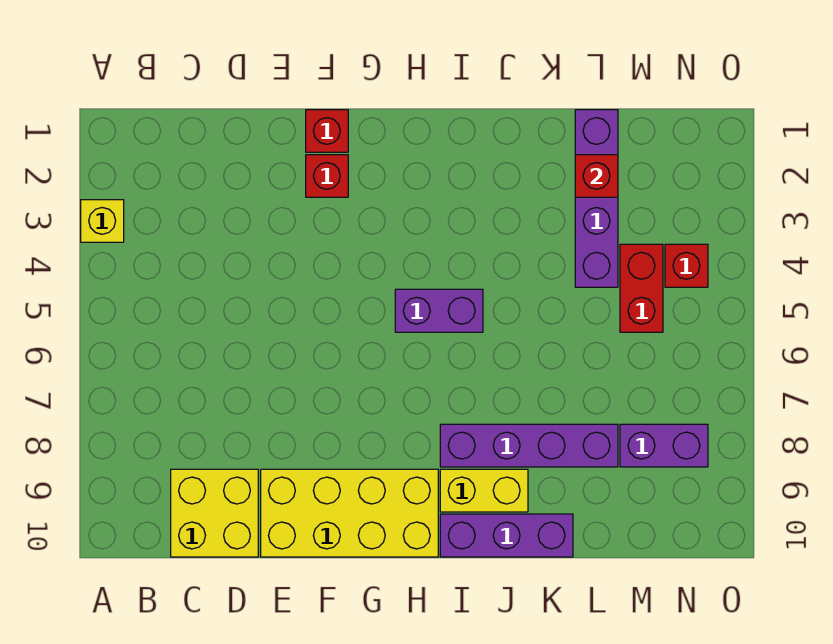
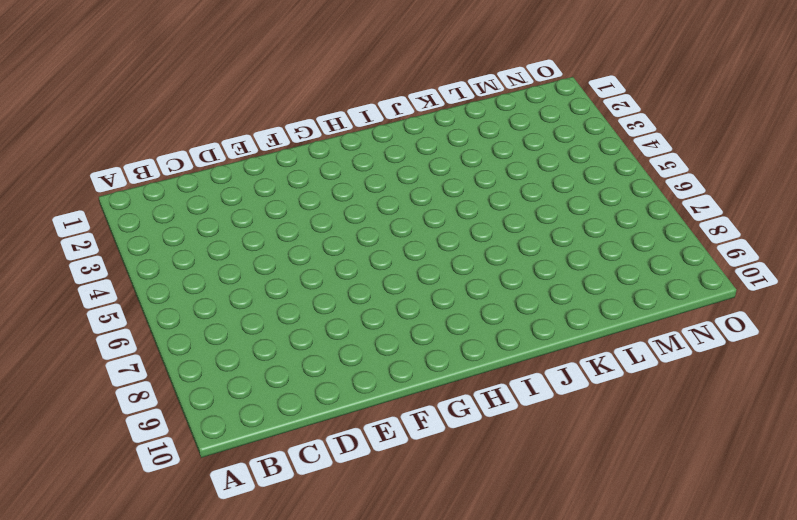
none -> yellow 1x1 brick [81,200,124,242]
none -> yellow 2x2 brick [171,469,258,557]
none -> yellow 2x4 brick [261,469,438,557]

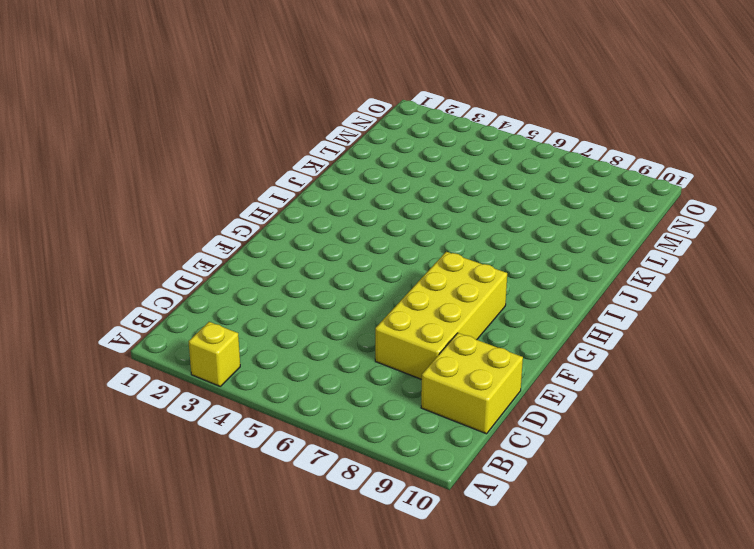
yellow 2x4 brick [375,252,507,379] -> yellow 2x4 brick moved to [261,469,438,557]
none -> red 1x1 brick [306,110,348,152]
none -> red 1x1 brick [306,155,348,197]
none -> purple 1x2 brick [395,289,483,332]

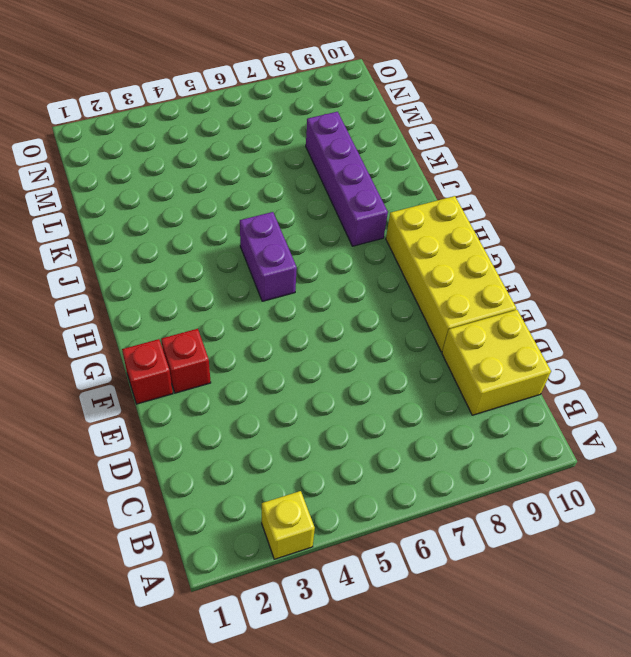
none -> yellow 1x2 brick [440,469,528,512]
none -> purple 1x3 brick [440,514,573,557]
none -> purple 1x4 brick [575,110,618,287]

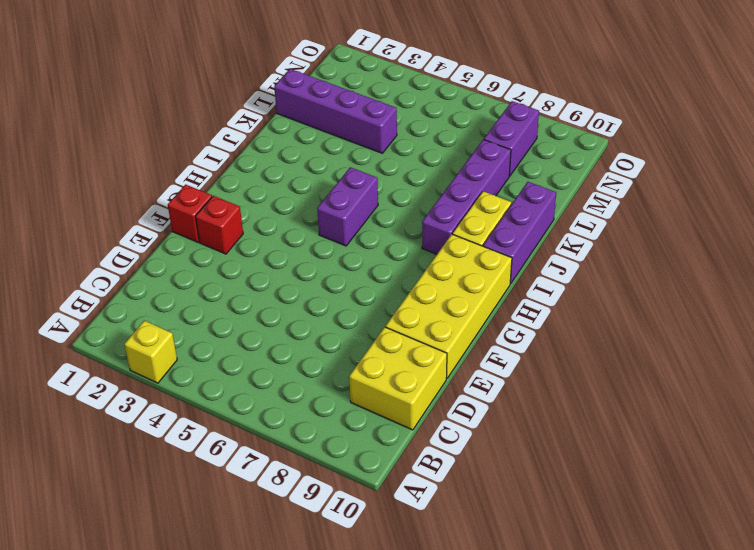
none -> red 1x2 brick [620,244,663,332]
none -> red 1x1 brick [665,244,708,287]
none -> red 1x1 brick [575,155,618,197]

